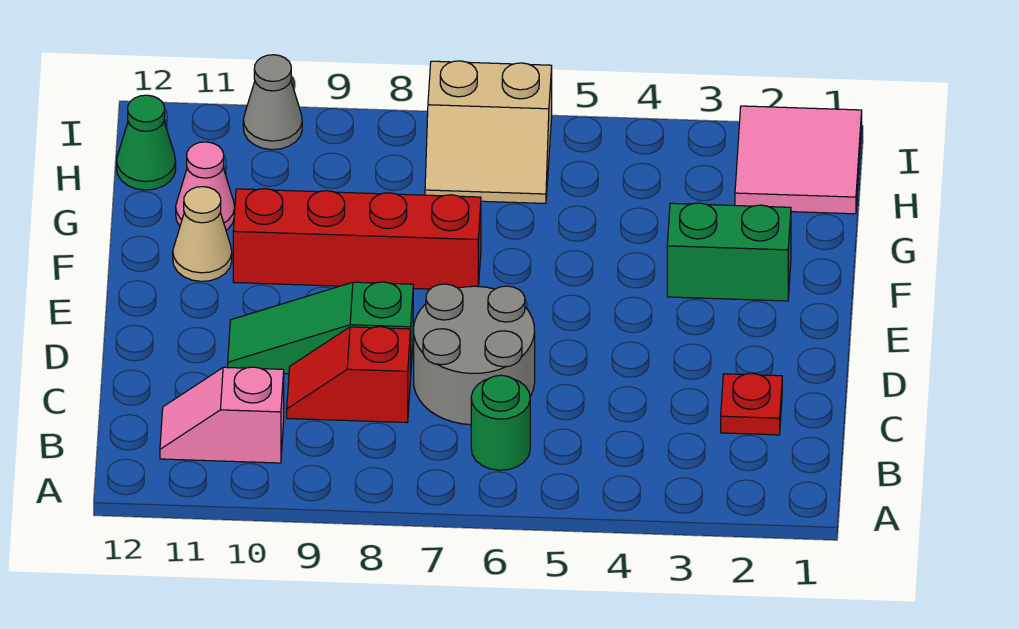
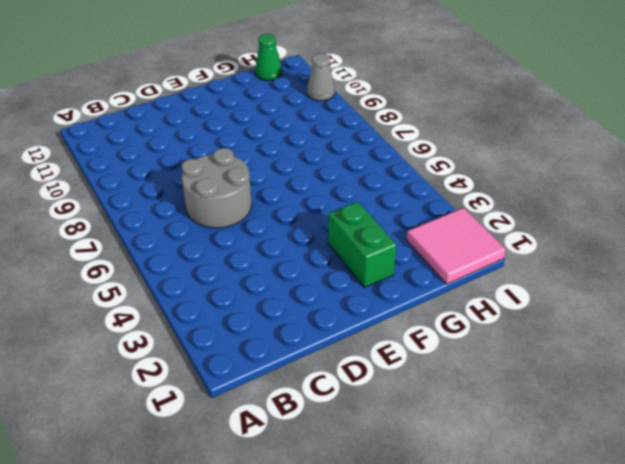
none -> green 1x1 round brick [471,375,530,470]
none -> pink 1x2 slope [160,367,284,463]
none -> red 1x1 plate [721,374,782,435]

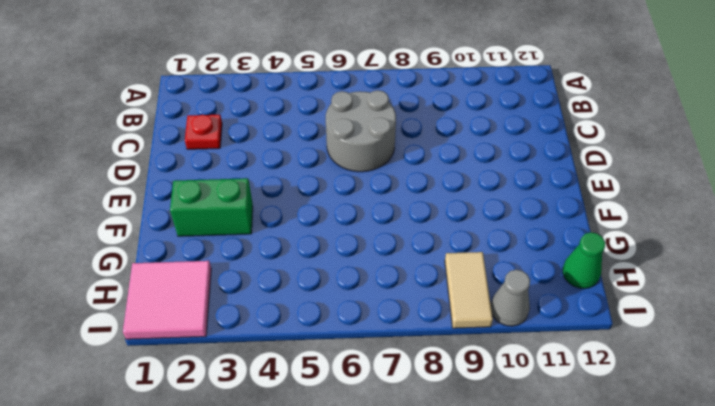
tan 1x2 tile [445,252,493,328] -> none
none -> green 1x1 round brick [471,375,530,470]
none -> pink 1x2 slope [160,367,284,463]
none -> red 1x2 slope [287,327,411,423]

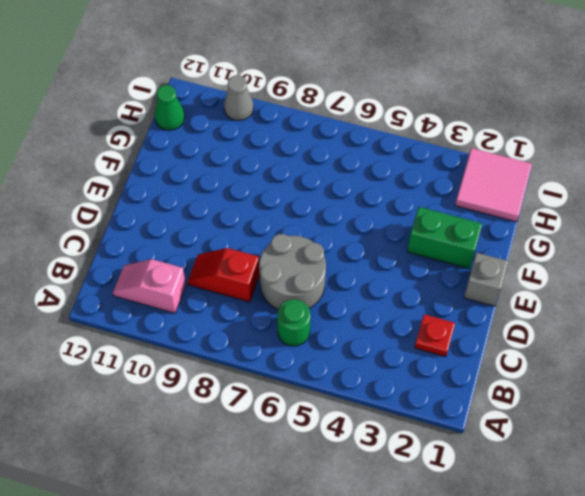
grey 1x1 brick [464,253,508,306] -> none
none -> green 1x3 slope [228,282,413,374]
none -> red 1x4 brick [233,189,481,289]
none -> tan 1x1 cone [173,187,232,281]

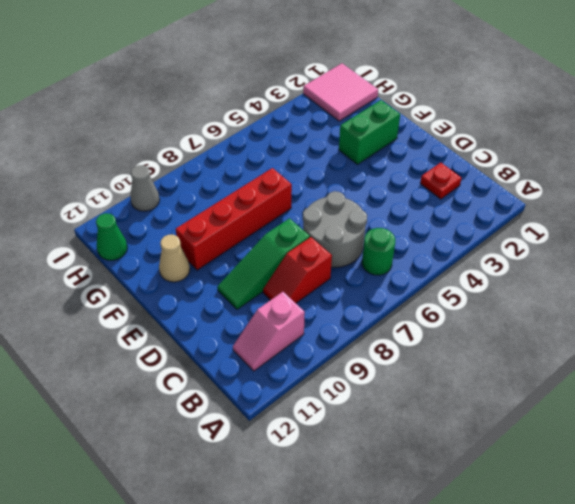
none -> pink 1x1 cone [176,142,235,230]
none -> tan 2x2 slope [425,61,552,203]

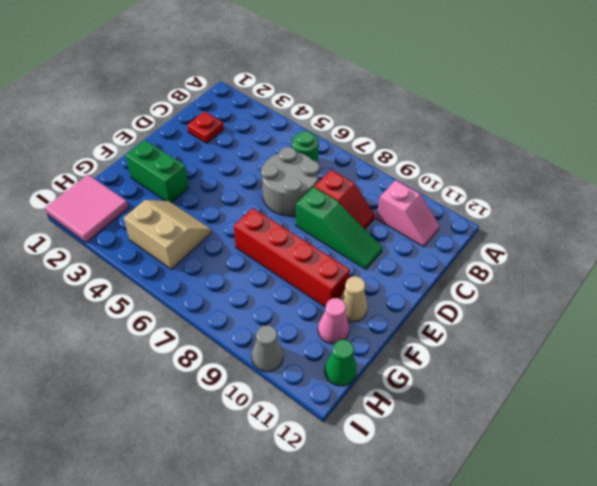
tan 2x2 slope [124,200,211,269] -> tan 2x2 slope moved to [425,61,552,203]

